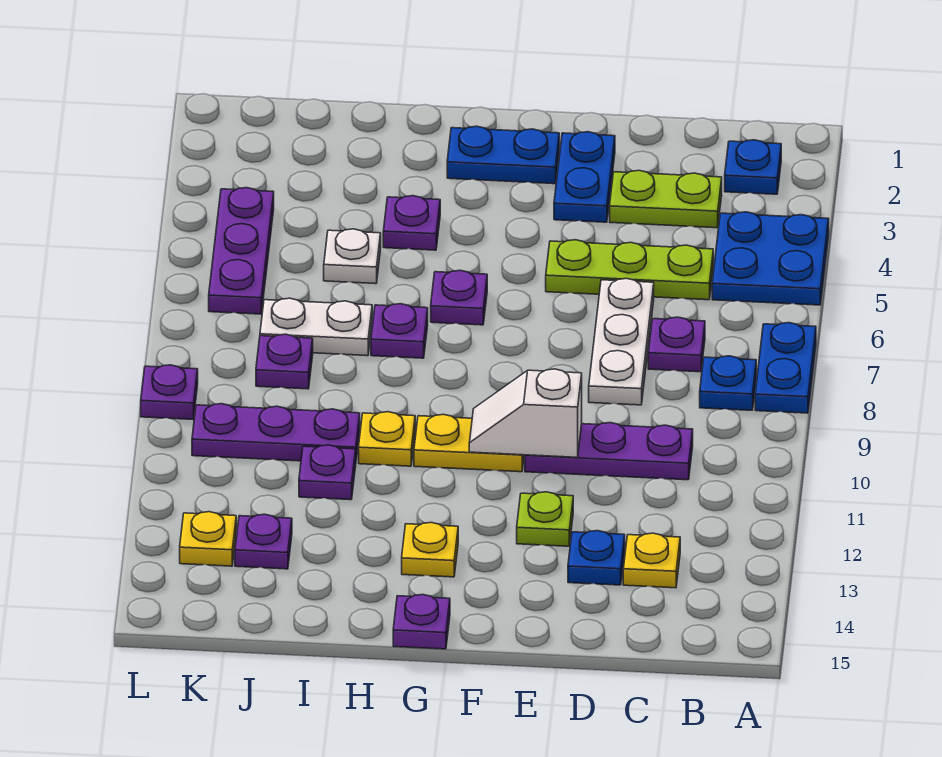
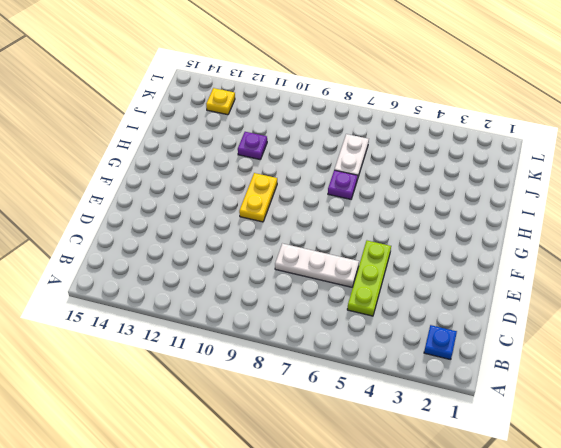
none -> blue 2x2 plate [712,212,829,305]
none -> blue 1x2 plate [755,323,816,413]
none -> blue 1x1 plate [700,356,756,410]
none -> lime 1x2 plate [610,171,722,228]

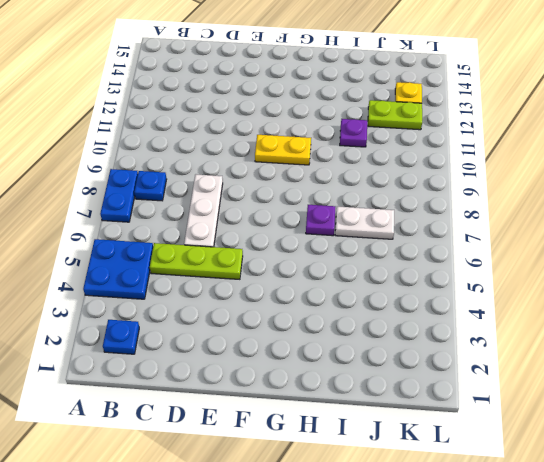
lime 1x2 plate [368,100,422,130] -> lime 1x2 plate moved to [610,171,722,228]
none -> purple 1x1 plate [648,317,705,372]
none -> purple 1x3 plate [525,423,693,480]
none -> yellow 1x1 plate [623,533,680,588]
none -> blue 1x1 plate [568,531,625,585]

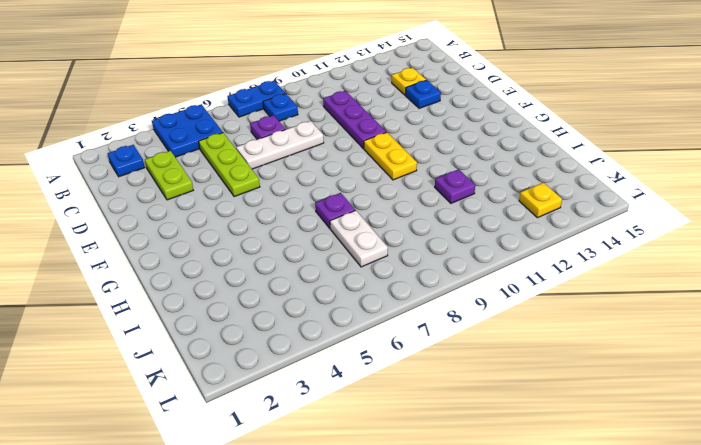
none -> blue 1x2 plate [554,132,615,222]
none -> lime 1x1 plate [517,492,573,546]
none -> blue 1x2 plate [447,126,559,184]
none -> purple 1x1 plate [431,270,487,325]

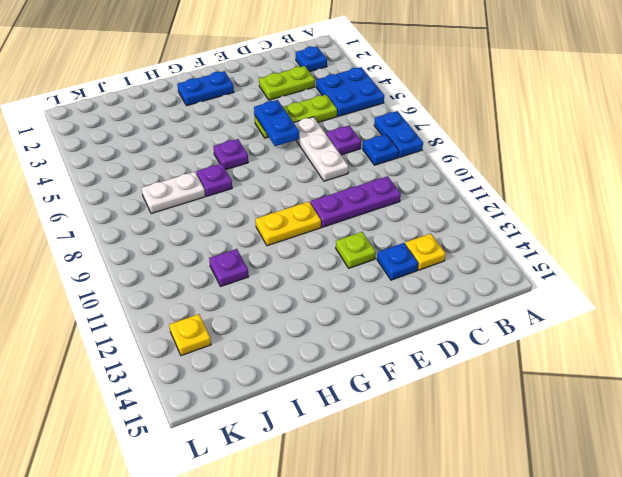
blue 1x2 plate [254,100,299,146] -> blue 1x2 plate moved to [554,132,615,222]
none -> yellow 1x1 plate [402,523,458,577]
none -> purple 1x1 plate [393,595,450,649]
none -> purple 1x1 plate [383,196,440,250]
none -> yellow 1x1 plate [359,412,415,466]

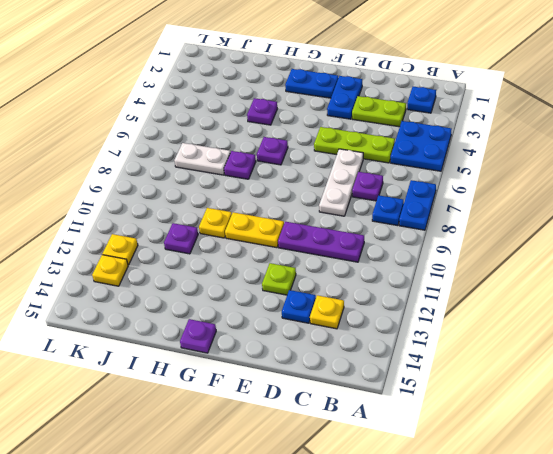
yellow 1x1 plate [103,234,138,265] -> yellow 1x1 plate moved to [402,523,458,577]
none -> white 1x1 plate [324,229,381,284]
none -> purple 1x3 plate [192,404,360,461]
none -> purple 1x1 plate [256,334,313,389]
none -> purple 1x1 plate [235,514,292,569]

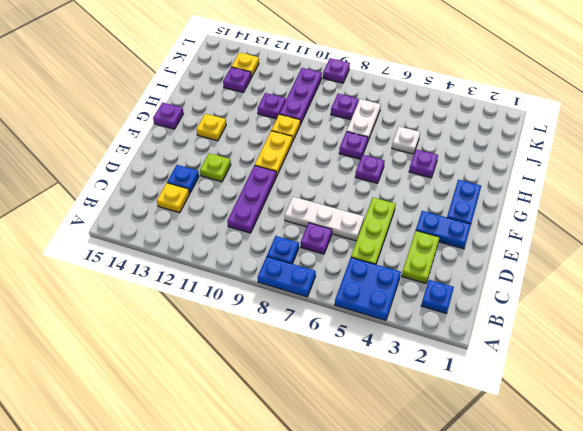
none -> purple 1x3 plate [209,188,274,314]
none -> white 1x2 slope [469,369,582,457]

